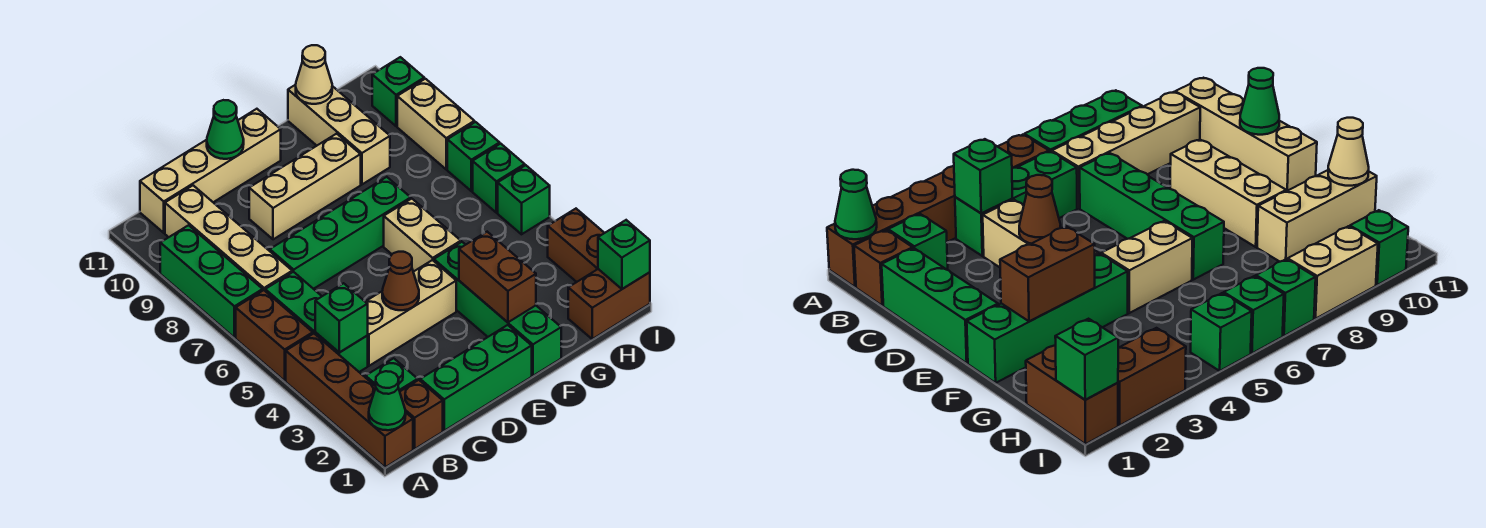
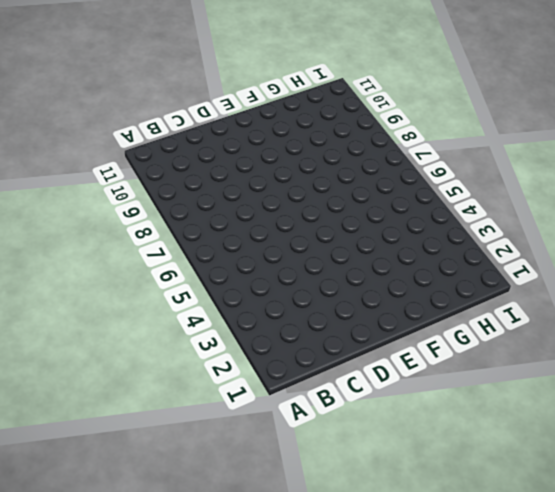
none -> brown 1x4 brick [286,334,413,467]
none -> brown 1x2 brick [236,290,313,381]
none -> green 1x3 brick [160,225,263,338]

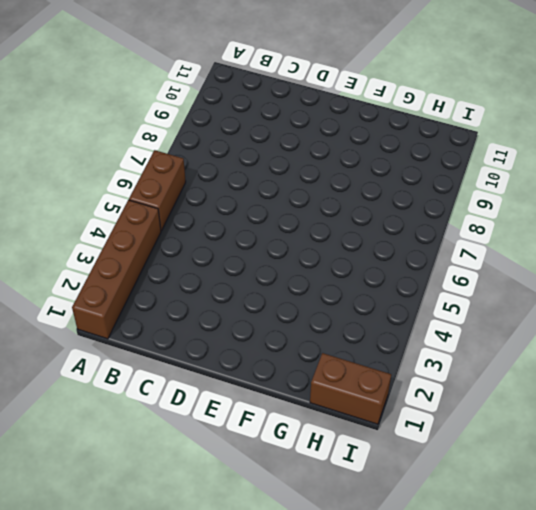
none -> green 1x3 brick [160,225,263,338]
none -> brown 1x1 brick [400,380,443,449]
none -> green 1x1 brick [366,358,418,391]

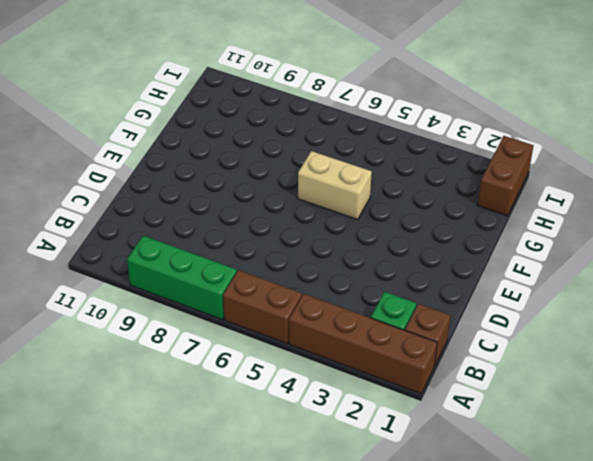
none -> green 1x3 brick [265,272,368,372]
none -> tan 1x4 brick [165,185,292,291]
none -> tan 1x4 brick [140,109,281,233]

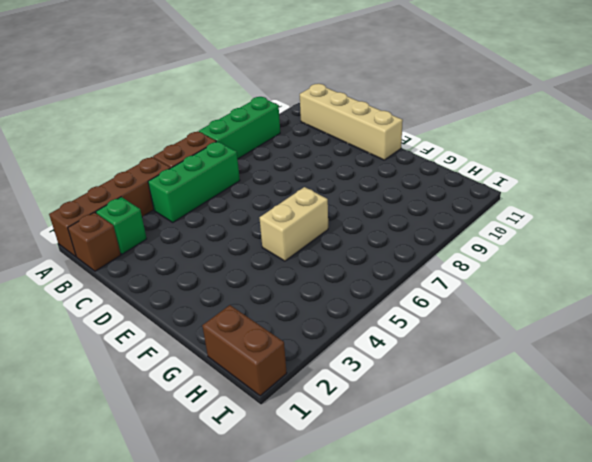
none -> tan 1x4 brick [165,185,292,291]
none -> green 1x3 brick [420,325,532,431]
none -> tan 1x3 brick [365,260,456,366]

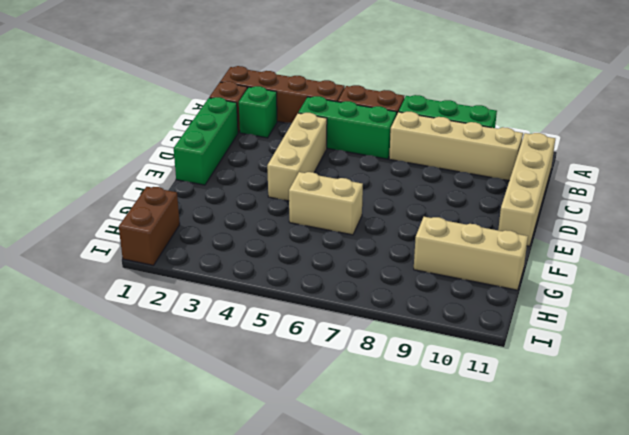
none -> green 1x4 brick [270,177,411,289]
none -> tan 1x3 brick [249,134,361,239]
none -> green 1x4 brick [434,242,561,376]

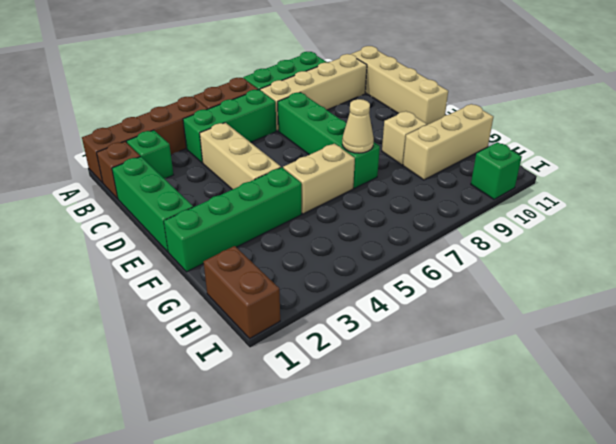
tan 1x1 cone [342,99,374,153] -> tan 1x1 cone moved to [296,45,332,104]
tan 1x1 brick [382,111,427,165] -> tan 1x3 brick [249,134,361,239]
none -> brown 1x2 brick [548,209,604,282]
none -> green 1x1 brick [498,165,550,234]
none -> green 1x1 brick [473,144,525,213]

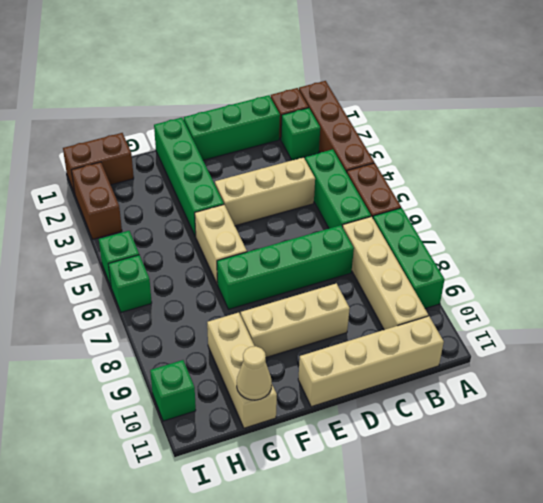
none -> green 1x1 brick [447,122,500,191]
none -> tan 1x2 brick [397,79,474,169]
none -> green 1x1 cone [369,371,406,430]

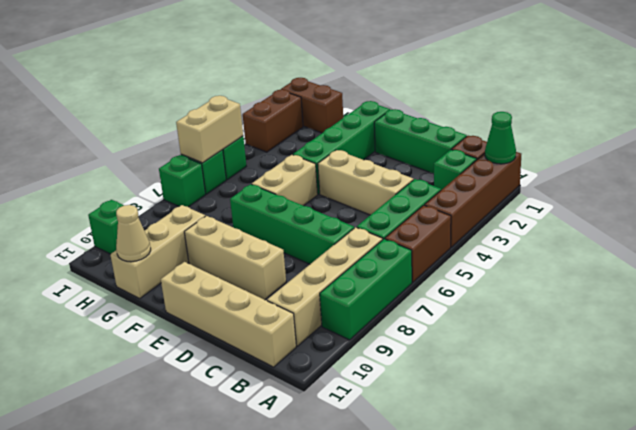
tan 1x2 brick [176,96,243,163] -> tan 1x2 brick moved to [397,79,474,169]
none -> green 1x1 brick [315,283,368,353]
none -> brown 1x1 cone [382,252,419,310]
none -> green 1x1 cone [207,100,244,159]

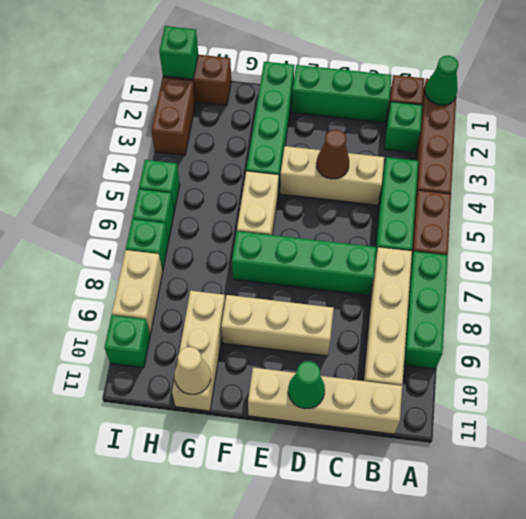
none -> green 1x1 brick [315,283,368,353]
none -> brown 1x2 brick [459,232,536,322]

